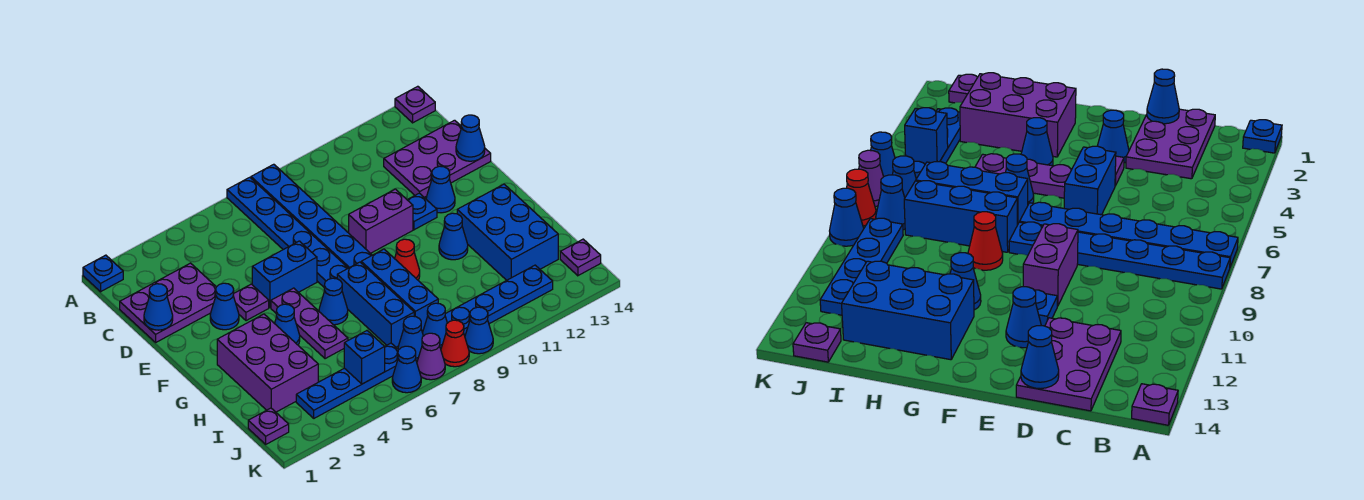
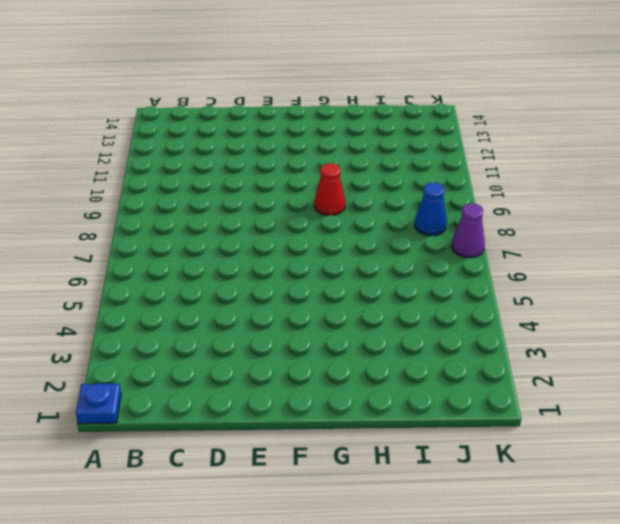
none -> blue 1x6 plate [227,177,348,287]
none -> blue 1x6 plate [251,164,372,268]
none -> purple 1x1 plate [395,86,435,123]
none -> purple 2x3 plate [120,263,216,342]

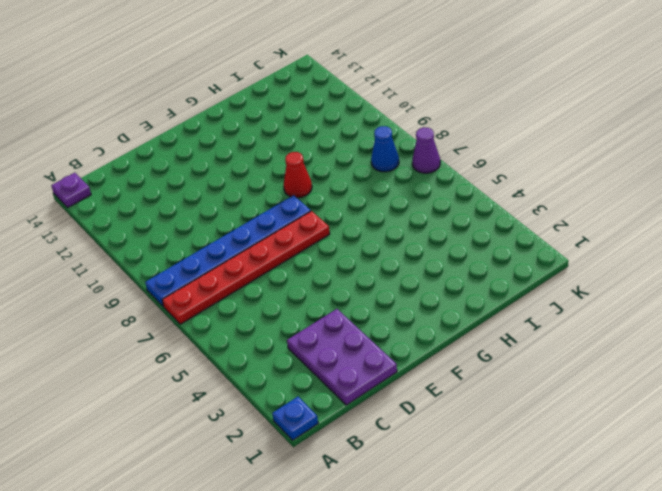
red 1x6 plate [162,211,330,324] -> blue 1x6 plate [227,177,348,287]
none -> purple 2x3 plate [384,120,491,197]
none -> blue 1x1 cone [210,283,239,330]
none -> purple 1x1 plate [233,284,269,321]
none -> blue 1x2 brick [252,241,317,308]

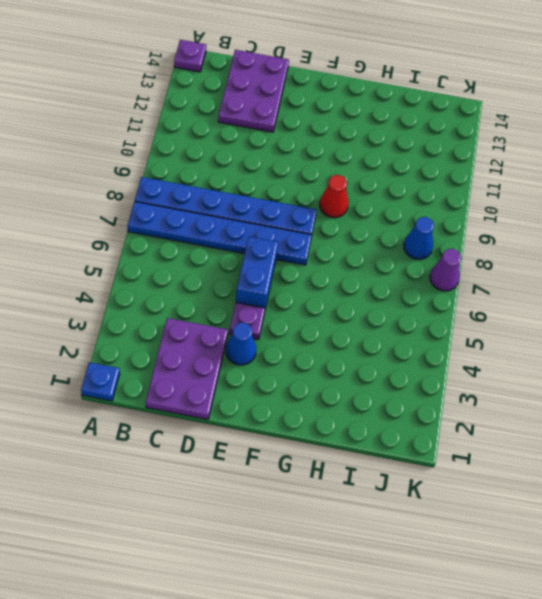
none -> purple 1x2 brick [349,189,413,253]
none -> blue 1x1 plate [408,193,437,230]
none -> blue 1x1 cone [426,166,455,213]
none -> purple 1x3 plate [271,288,348,359]

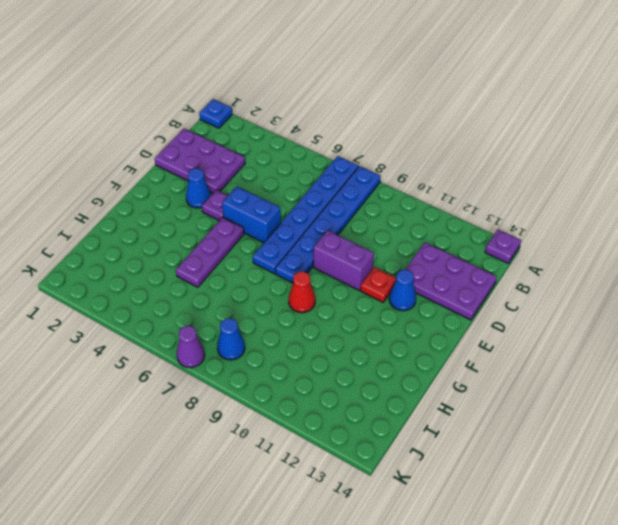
red 1x1 plate [360,267,396,302] -> blue 1x1 plate [408,193,437,230]
none -> purple 2x3 brick [217,314,318,412]
none -> blue 1x1 cone [275,304,300,345]
none -> blue 1x1 cone [319,278,348,325]
none -> blue 1x3 brick [337,262,414,347]

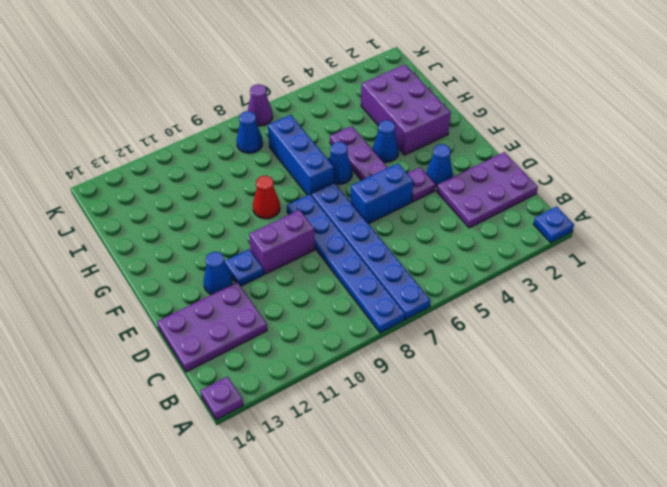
none -> blue 1x3 brick [361,249,438,333]
none -> blue 1x1 cone [439,213,468,260]
none -> blue 2x3 brick [457,184,558,280]
none -> purple 1x1 plate [248,408,289,444]

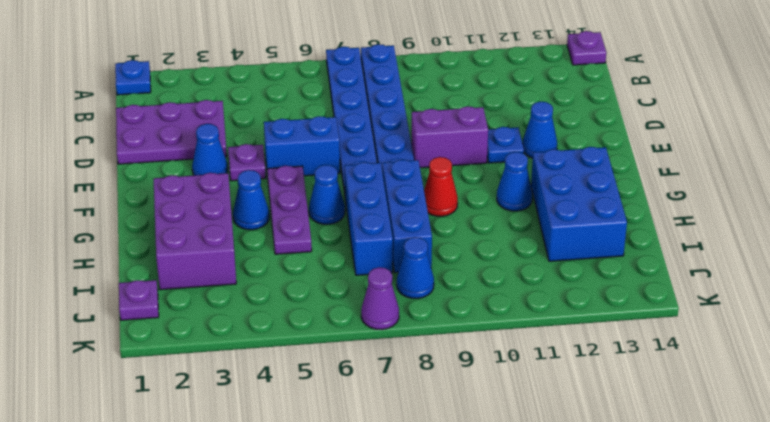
none -> purple 2x3 plate [384,120,491,197]
none -> blue 1x4 plate [296,343,398,418]
none -> blue 1x1 cone [398,316,423,362]
none -> blue 1x4 plate [445,265,553,336]

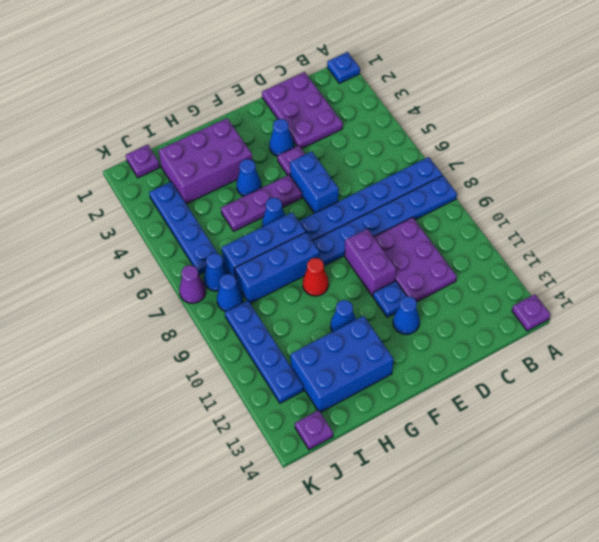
purple 2x3 plate [374,217,457,302] -> purple 2x3 plate moved to [384,120,491,197]
none -> blue 1x1 cone [392,346,421,393]
none -> red 1x1 cone [441,320,469,367]
none -> blue 1x1 cone [465,307,493,354]
none -> blue 1x1 cone [144,284,173,330]

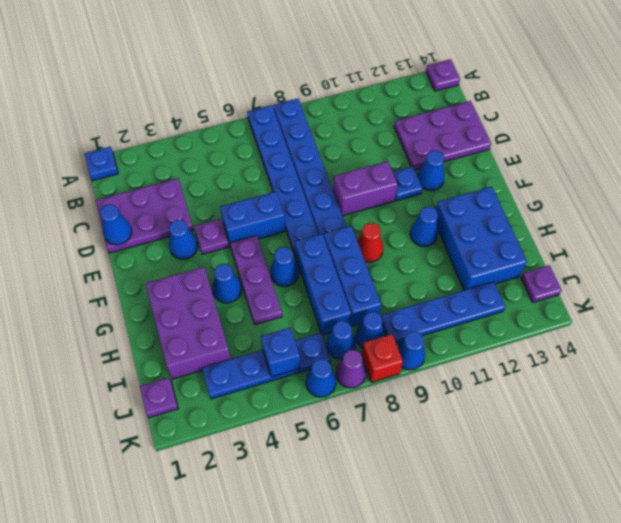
red 1x1 brick [362,334,403,382] -> red 1x1 cone [441,320,469,367]
none -> blue 1x1 cone [456,115,485,161]

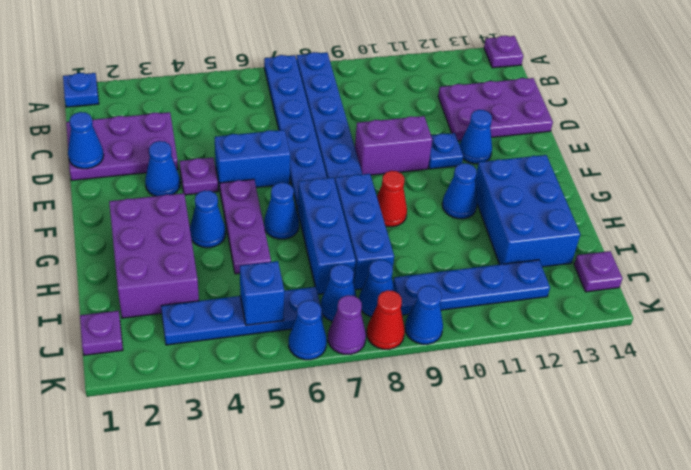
none -> blue 1x1 cone [456,115,485,161]

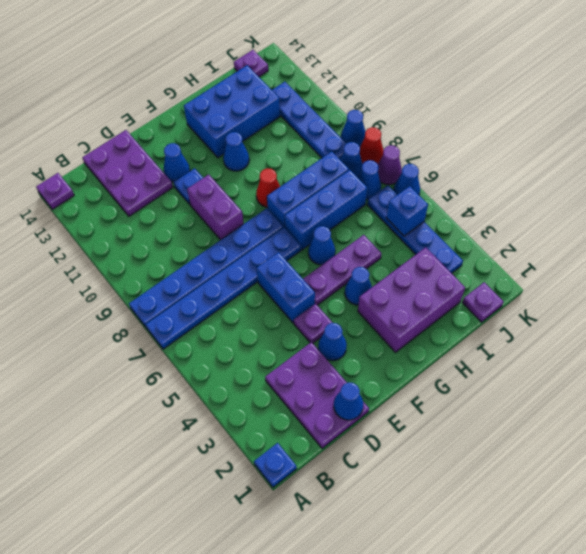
none -> blue 1x1 cone [456,115,485,161]

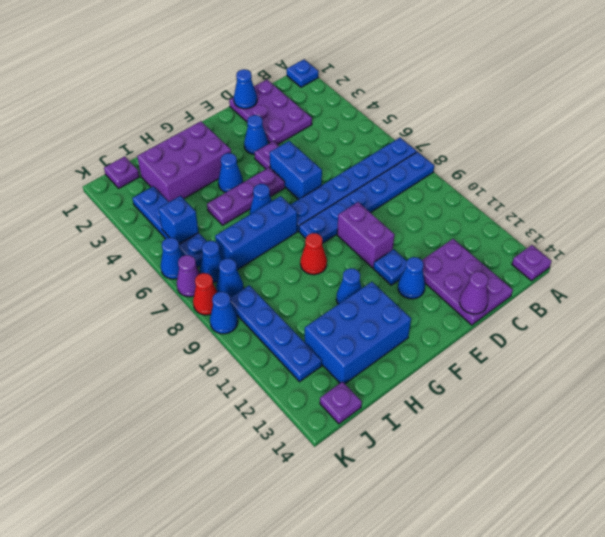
purple 1x1 cone [460,271,488,314] -> blue 1x1 cone [456,115,485,161]
none -> blue 1x3 brick [361,249,438,333]

